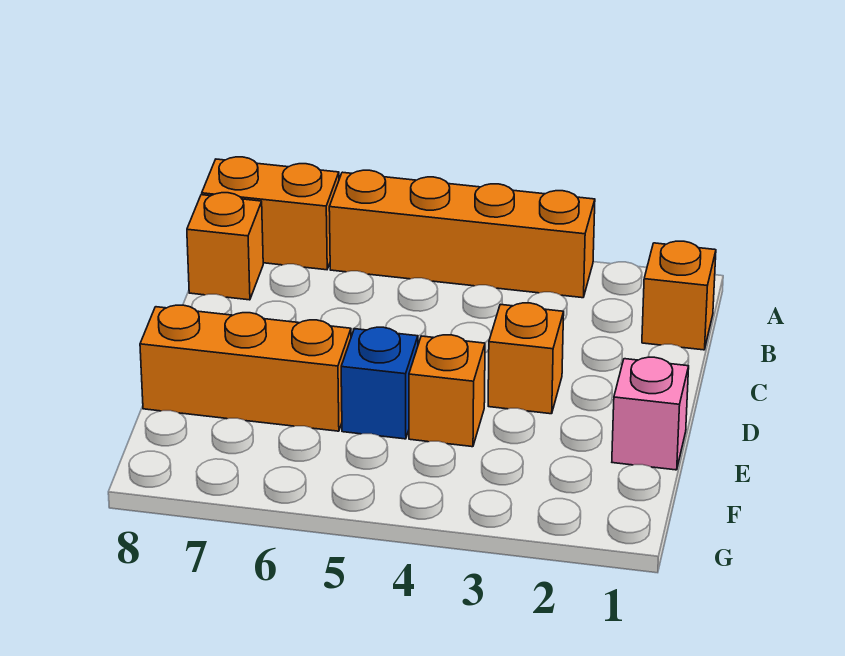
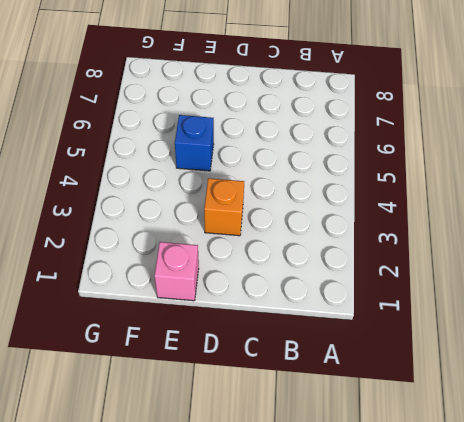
none -> orange 1x4 brick [329,170,595,298]
none -> orange 1x2 brick [202,157,339,270]

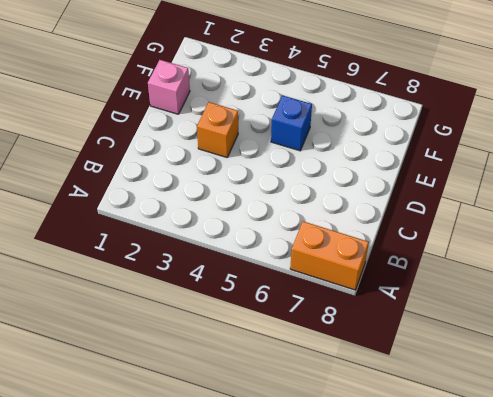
none -> orange 1x4 brick [329,170,595,298]
none -> orange 1x1 brick [642,241,716,350]

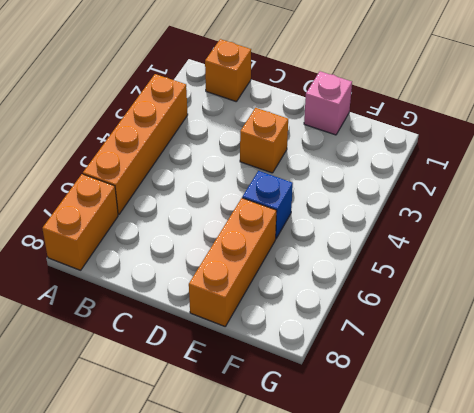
none -> orange 1x1 brick [187,193,263,300]
none -> orange 1x1 brick [409,335,485,447]

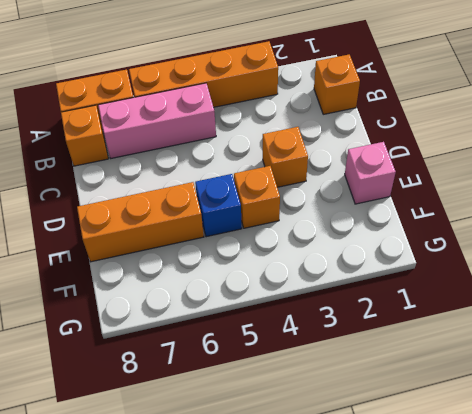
pink 1x3 brick [98,83,216,159] -> none

